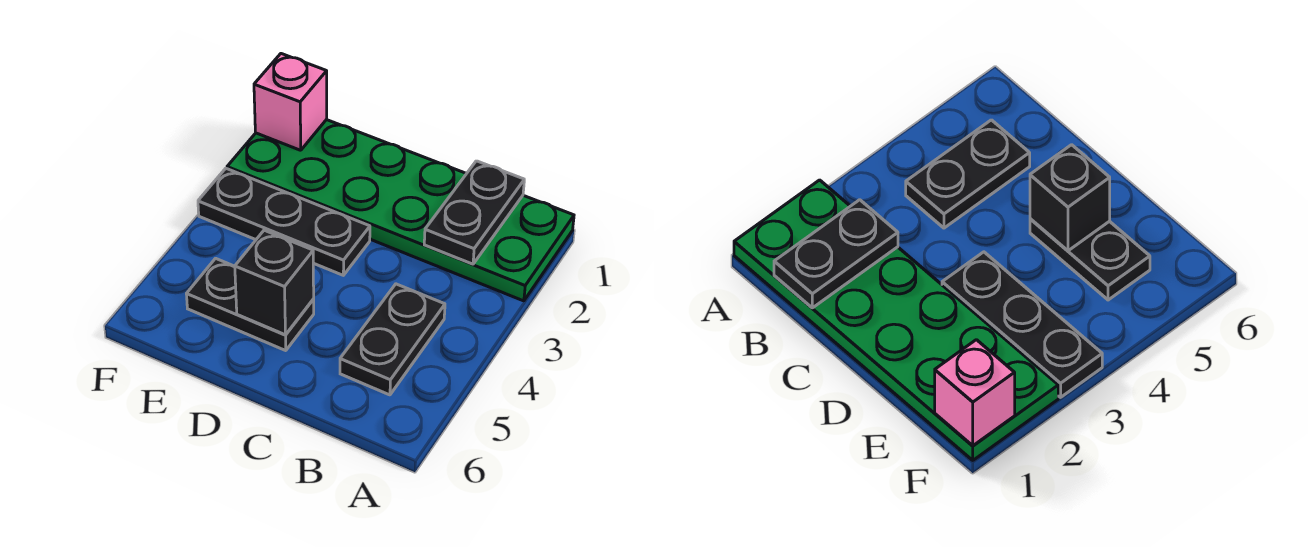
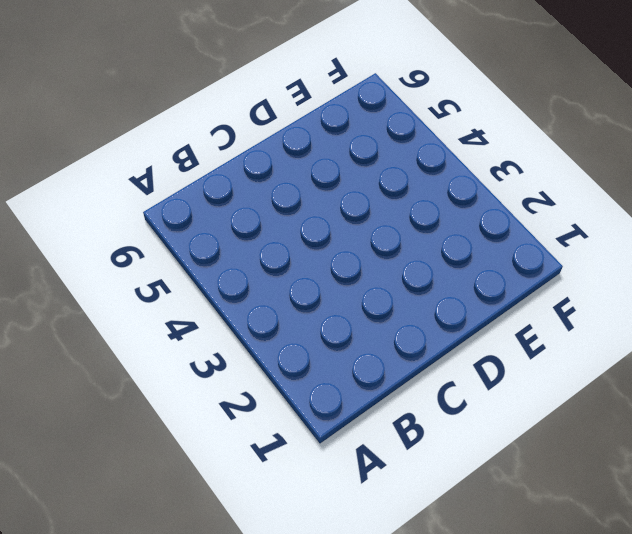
none -> green 2x6 plate [227,120,574,301]
none -> black 1x2 plate [340,284,445,395]

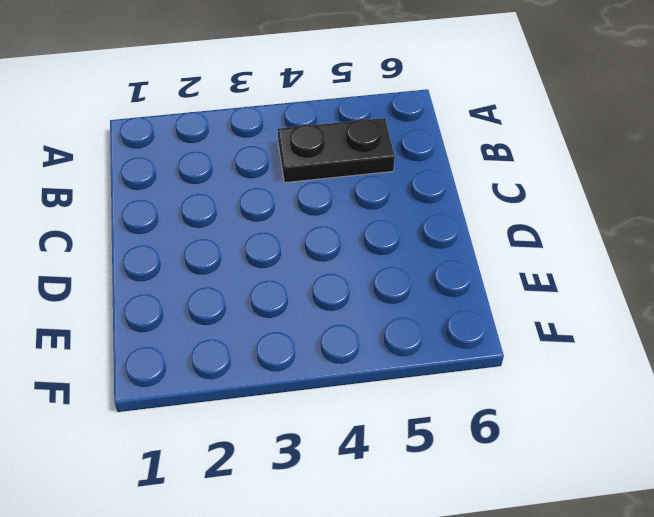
none -> green 2x6 plate [227,120,574,301]
none -> black 1x3 plate [198,168,370,275]

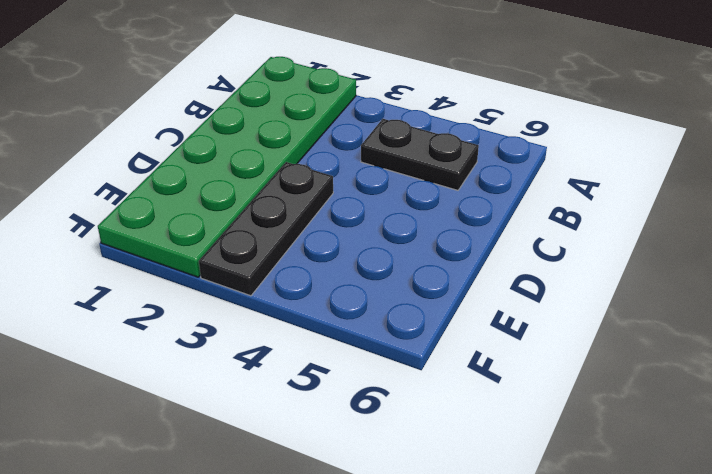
none -> black 1x2 plate [187,258,314,350]
none -> black 1x2 plate [424,161,524,264]

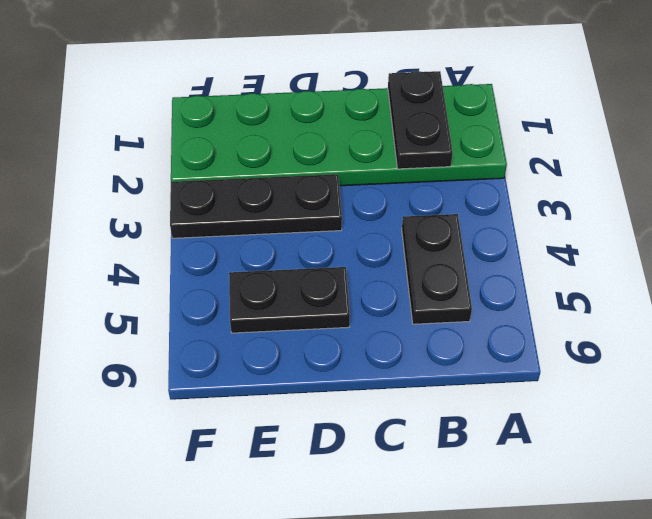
none -> black 1x1 brick [235,230,314,335]
none -> pink 1x1 brick [254,54,327,150]

